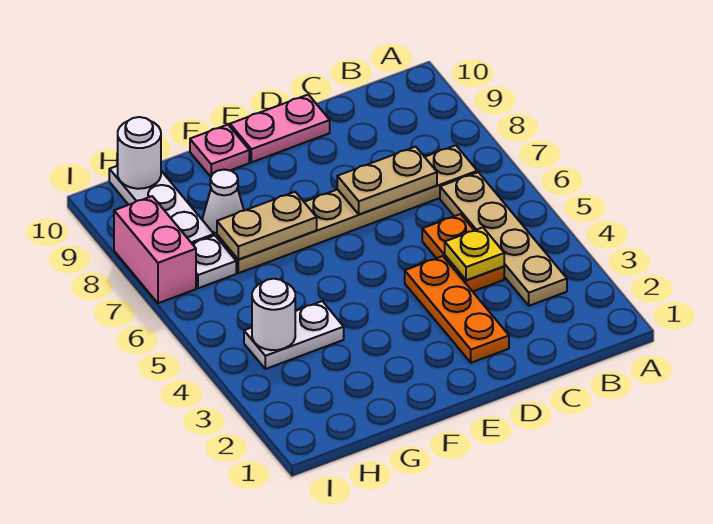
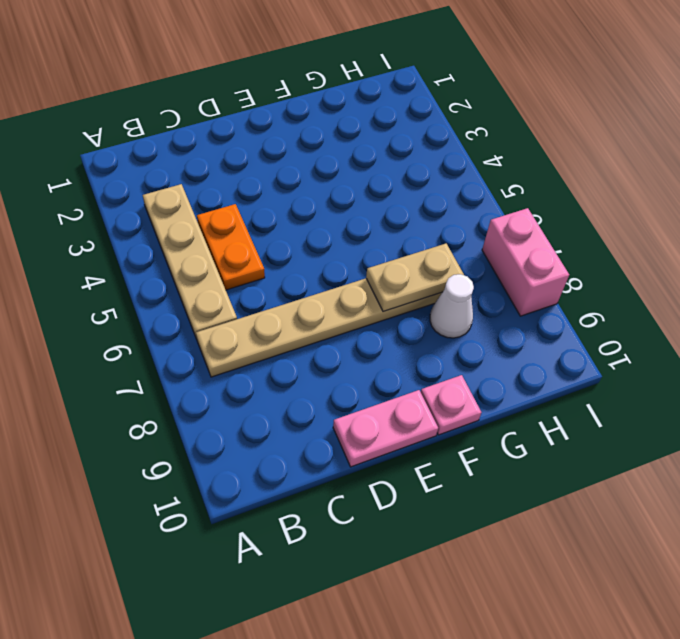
none -> orange 1x3 plate [405,256,509,363]
none -> white 1x2 plate [244,301,344,369]
none -> white 1x1 plate [193,235,236,288]

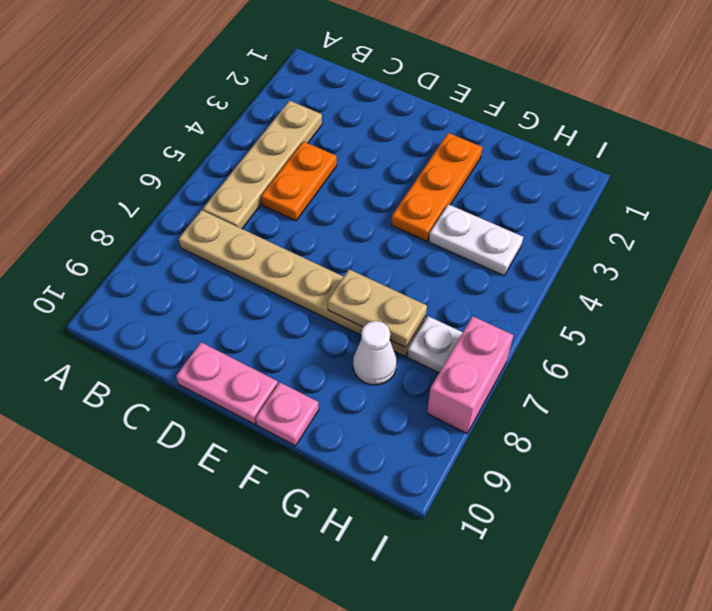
orange 1x3 plate [391,133,482,241] -> orange 1x3 plate moved to [405,256,509,363]
none -> white 1x3 plate [109,166,214,244]
none -> yellow 1x1 plate [445,227,504,280]
none -> tan 1x2 plate [337,147,437,215]

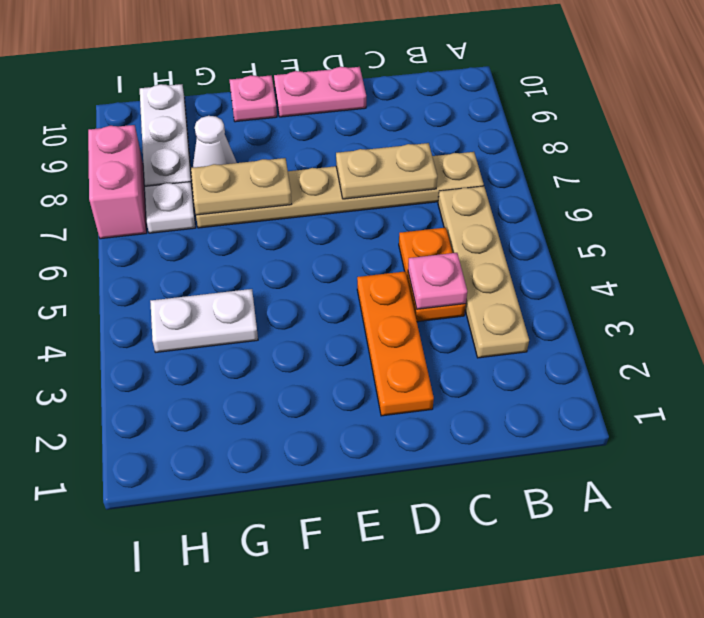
pink 1x1 plate [408,253,467,309] -> yellow 1x1 plate [445,227,504,280]
none -> white 1x1 round brick [252,279,295,350]
none -> white 1x1 round brick [118,117,161,189]

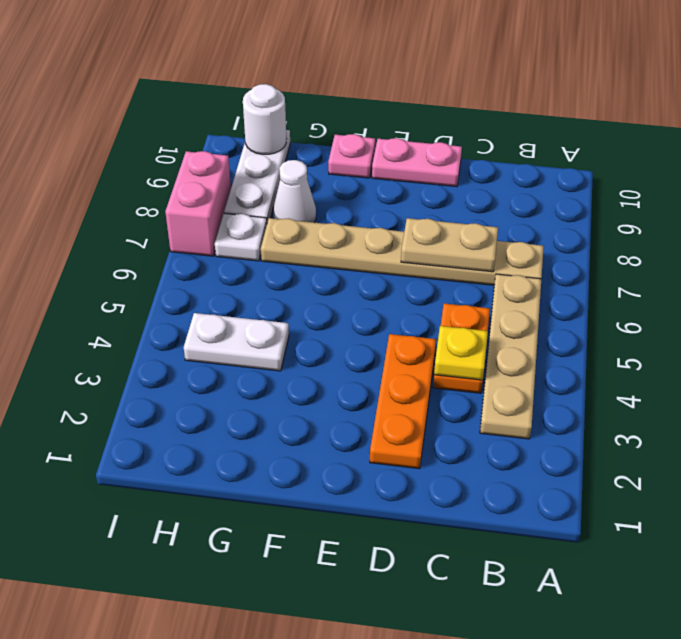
none -> tan 1x2 plate [217,192,317,260]
none -> white 1x1 round brick [252,279,295,350]

